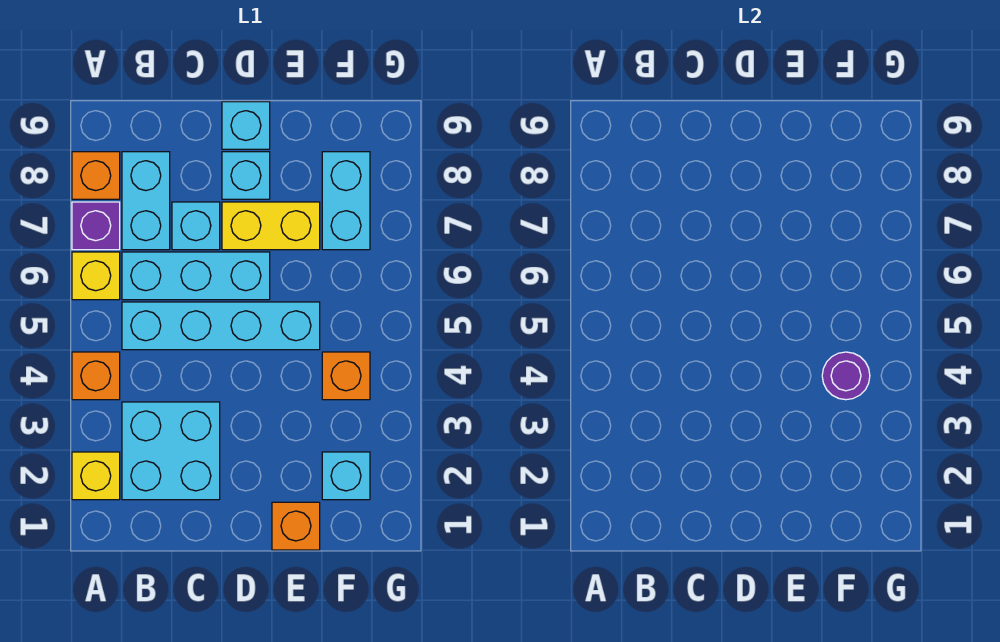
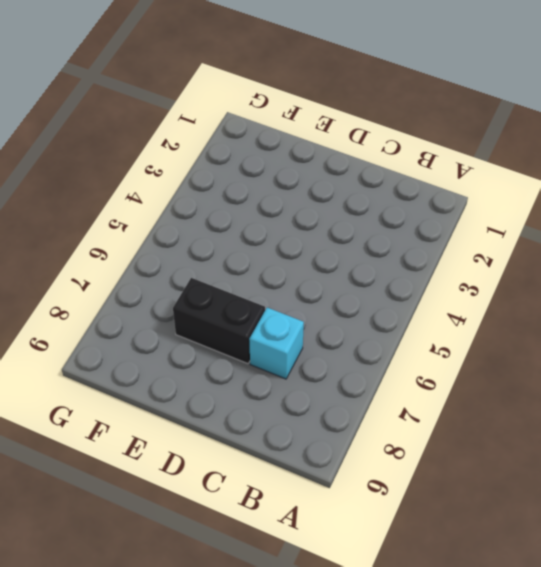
black 1x2 brick [173,278,265,364] -> yellow 1x2 brick [222,202,320,250]
none -> yellow 1x1 brick [72,452,120,500]
none -> orange 1x1 brick [72,352,120,400]
none -> yellow 1x1 brick [72,252,120,300]

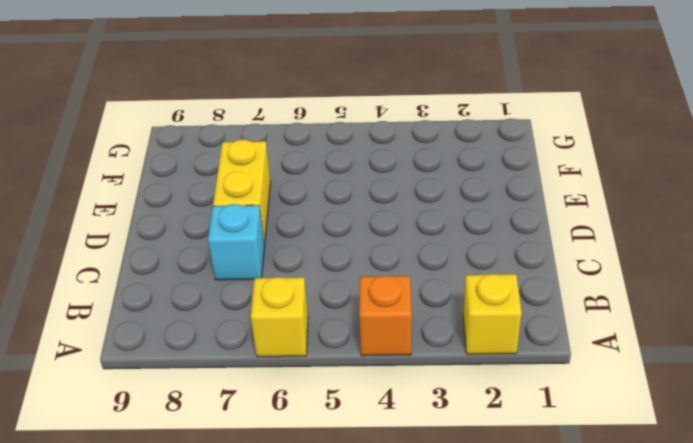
none -> purple 1x1 brick [72,202,120,250]
none -> orange 1x1 brick [72,152,120,199]
none -> cyan 2x2 brick [122,402,220,500]

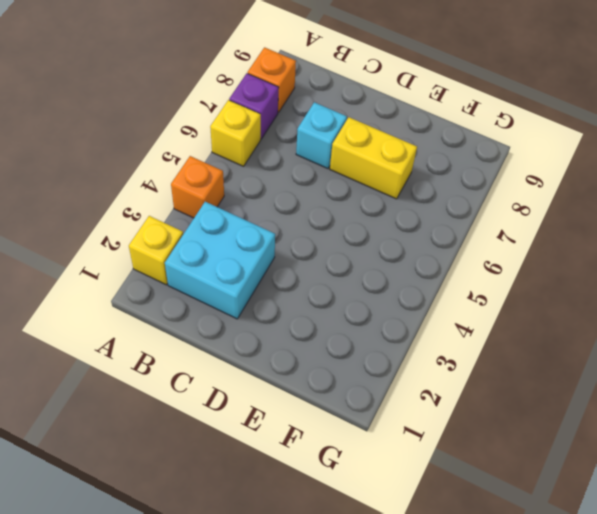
none -> cyan 1x4 brick [122,302,320,350]
none -> cyan 1x3 brick [122,252,270,300]
none -> cyan 1x2 brick [122,152,170,250]

